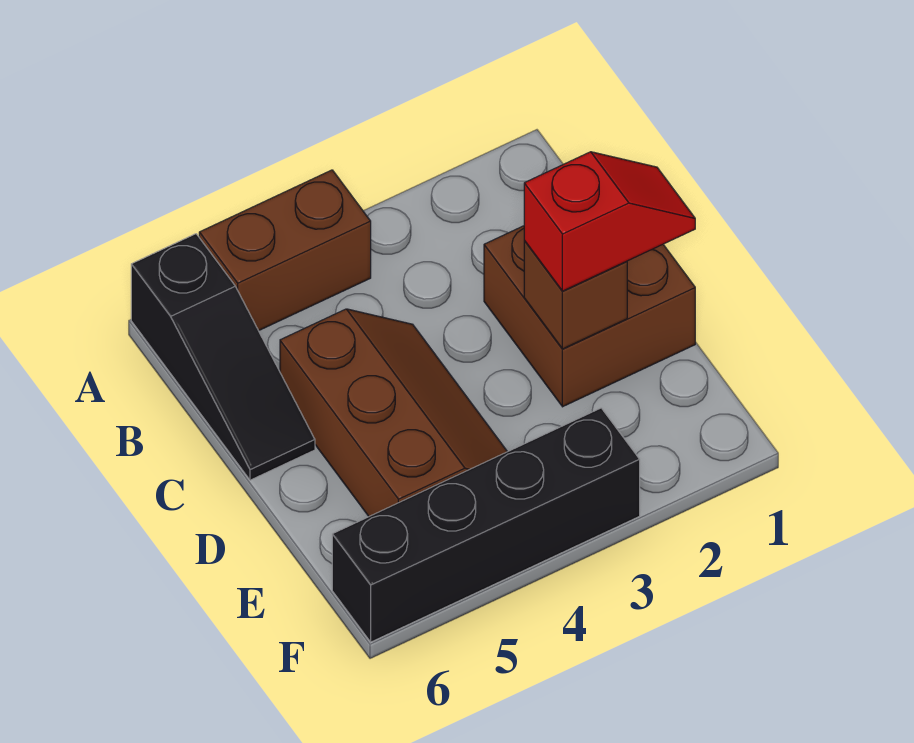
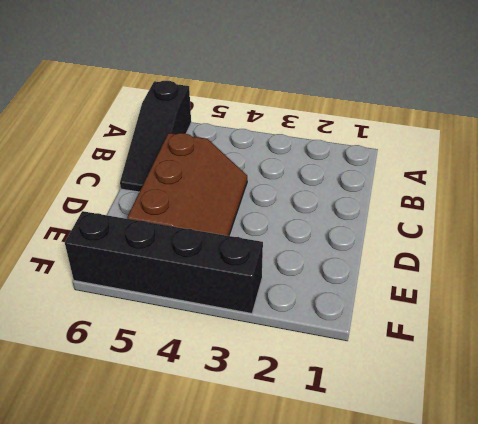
none -> brown 1x2 brick [199,170,371,331]
none -> brown 2x2 brick [484,226,695,407]

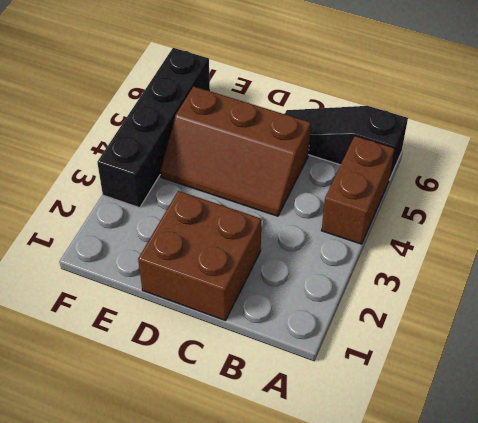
none -> brown 1x1 brick [524,240,627,349]
none -> red 1x2 slope [524,152,695,291]

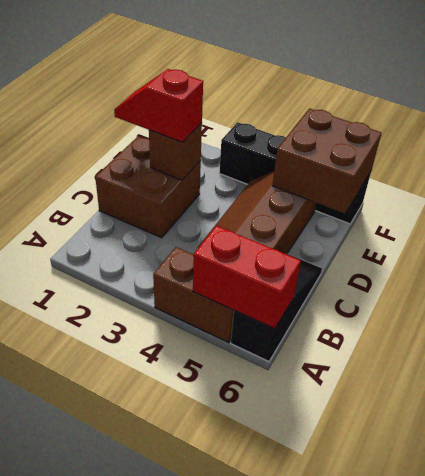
red 1x2 brick [193,226,301,329] -> none
brown 2x2 brick [272,108,381,214] -> none

